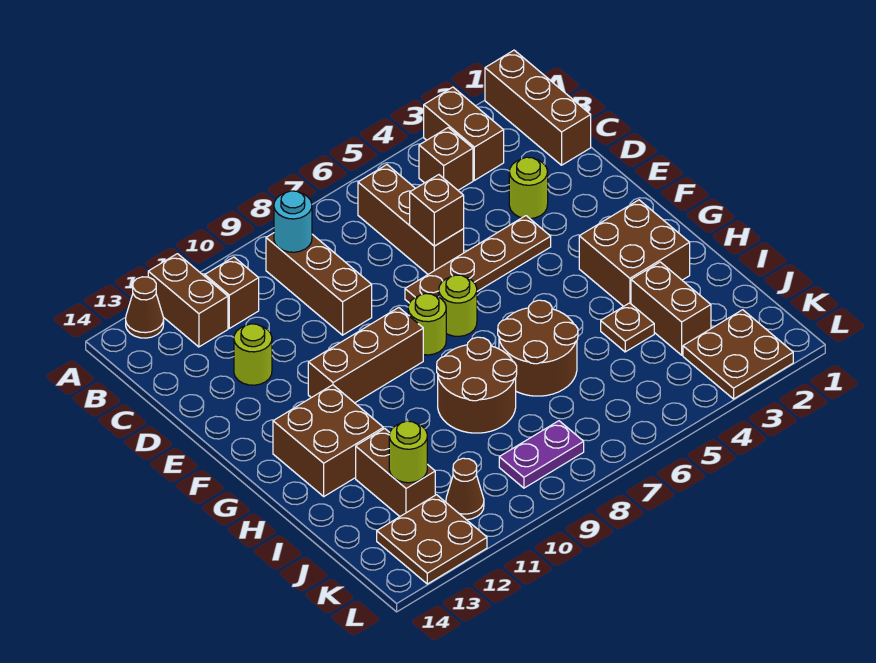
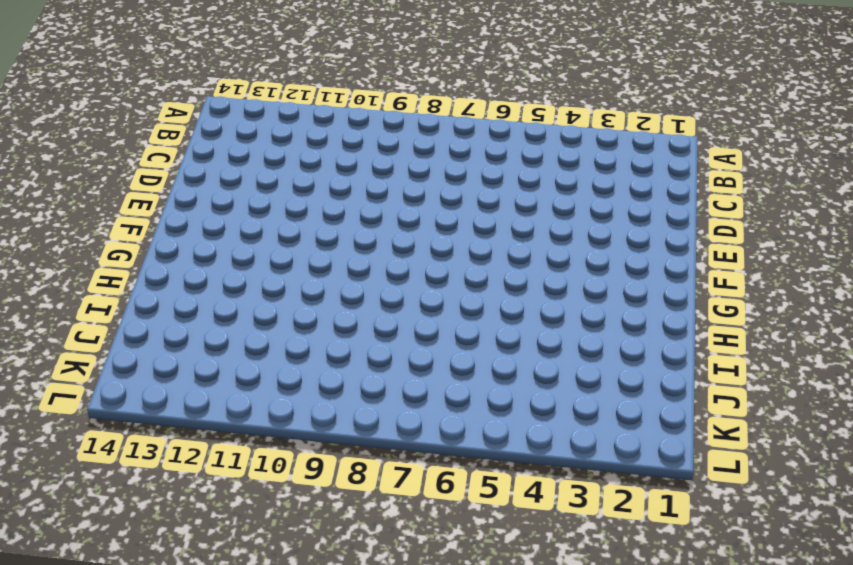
none -> brown 1x3 brick [485,50,591,165]
none -> brown 1x2 brick [424,87,504,180]
none -> brown 1x2 brick [148,254,228,347]

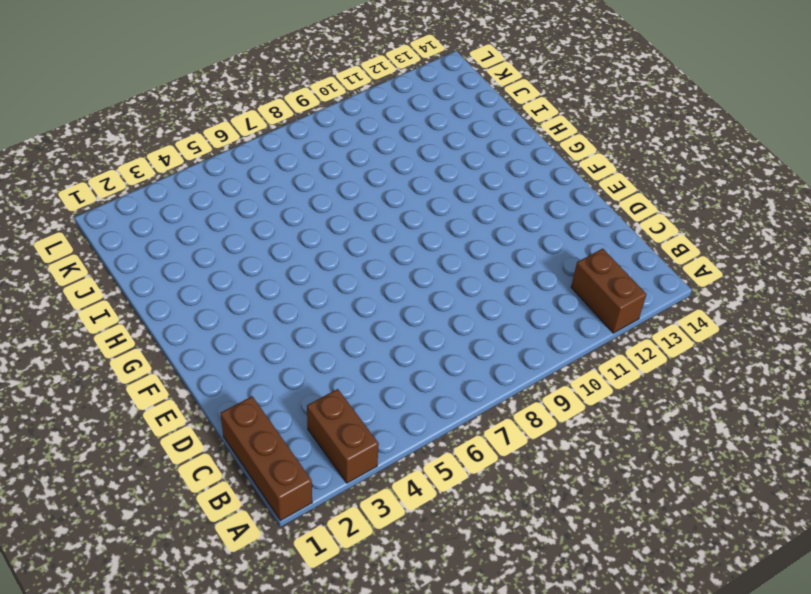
none -> brown 1x1 cone [126,277,164,338]
none -> brown 1x1 brick [419,128,473,190]
none -> brown 1x3 brick [358,165,464,274]

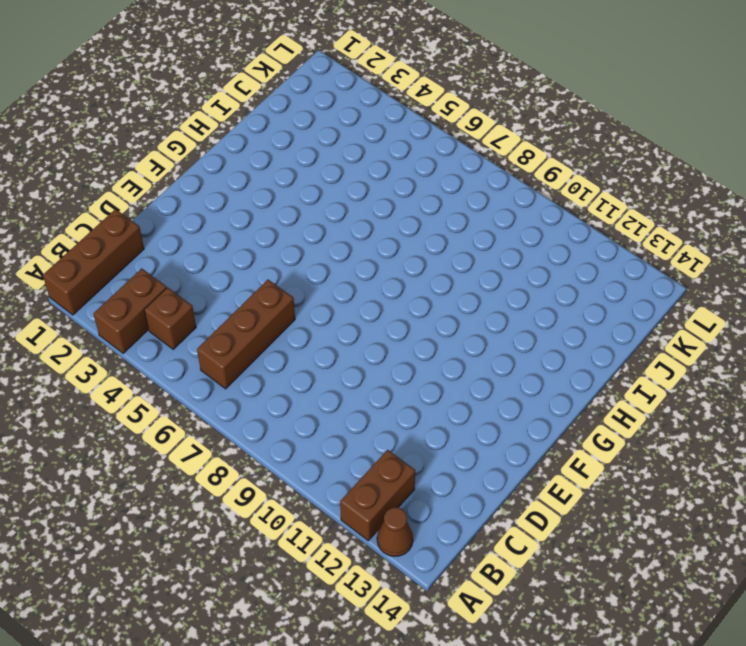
none -> brown 1x3 brick [266,233,372,335]
none -> brown 1x1 brick [205,257,259,328]
none -> lime 1x1 round brick [509,157,548,219]

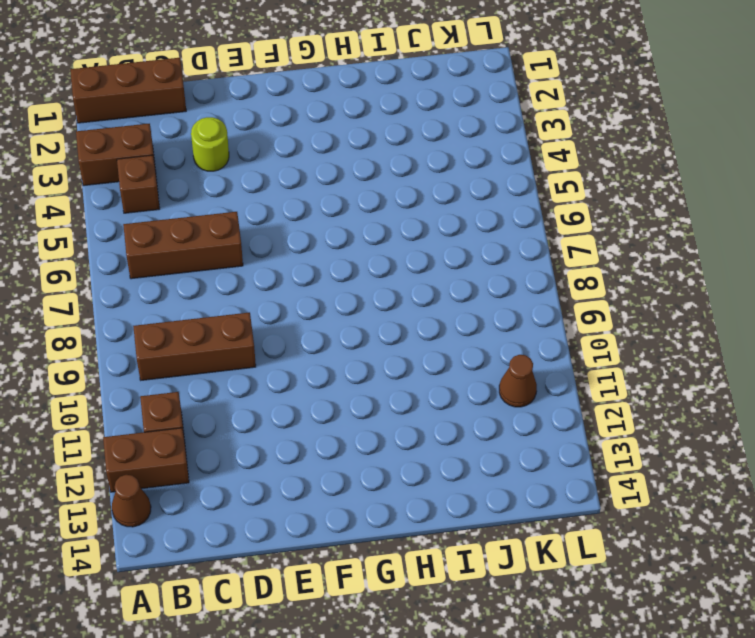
none -> lime 1x1 round brick [234,324,272,385]
none -> brown 1x4 plate [405,216,551,303]
none -> lime 1x1 round brick [439,275,477,336]

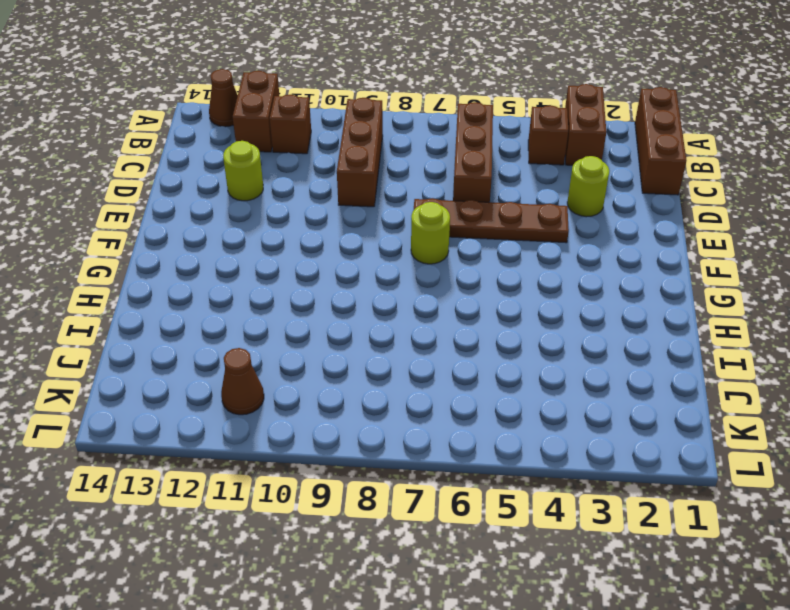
none -> lime 1x1 round brick [408,294,446,355]
none -> brown 1x3 brick [308,308,423,403]
none -> brown 2x2 brick [579,200,690,306]

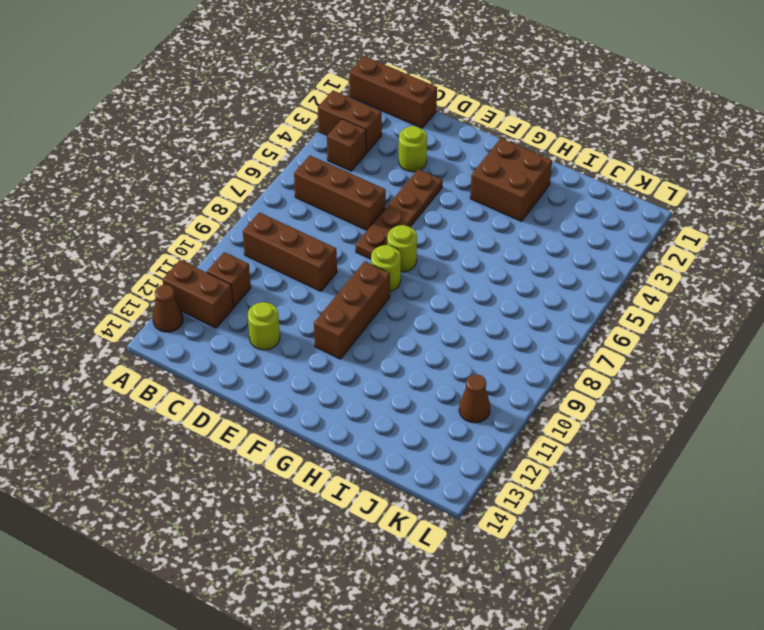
none -> brown 2x2 brick [273,385,383,496]
none -> brown 2x2 round brick [498,300,578,396]
none -> brown 2x2 round brick [437,337,517,433]

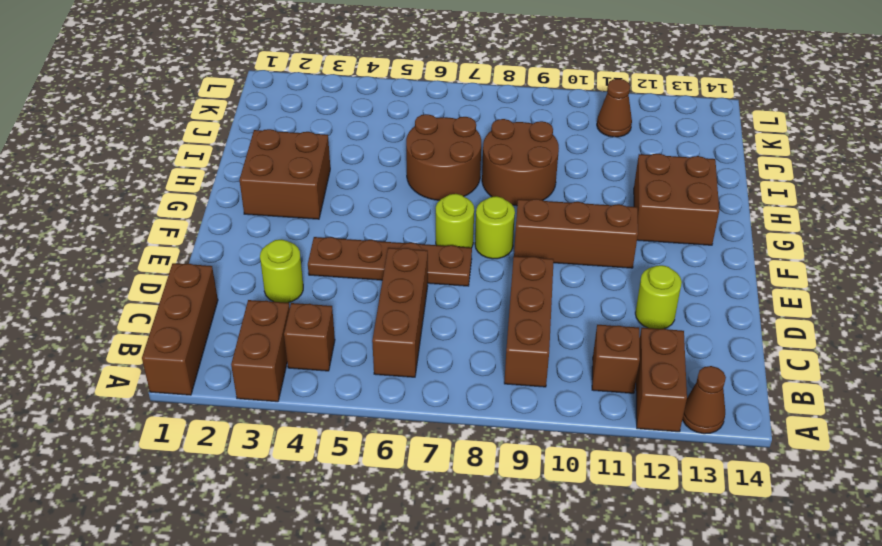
none -> brown 1x2 brick [631,262,711,355]
none -> brown 1x1 plate [601,303,654,352]
none -> brown 1x2 brick [356,429,435,516]

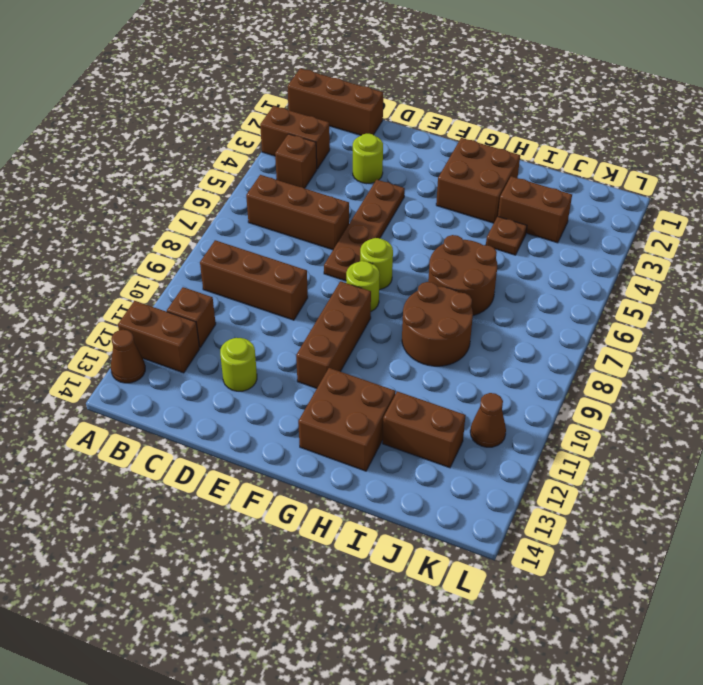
none -> brown 2x2 plate [683,310,793,399]
none -> purple 1x2 plate [499,421,584,488]
none -> brown 2x2 plate [377,495,487,584]

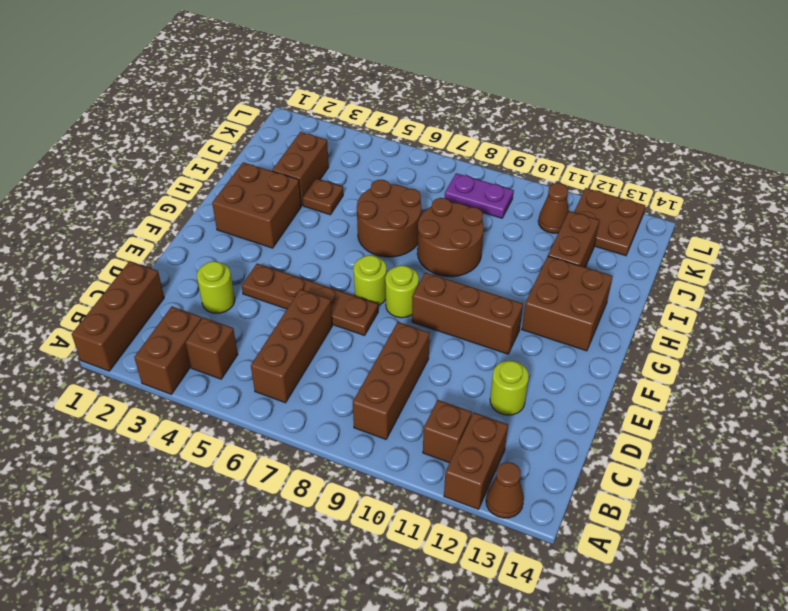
none -> brown 2x2 plate [683,310,793,399]
none -> cyan 1x1 round brick [274,191,312,252]
none -> brown 1x1 brick [410,175,464,246]

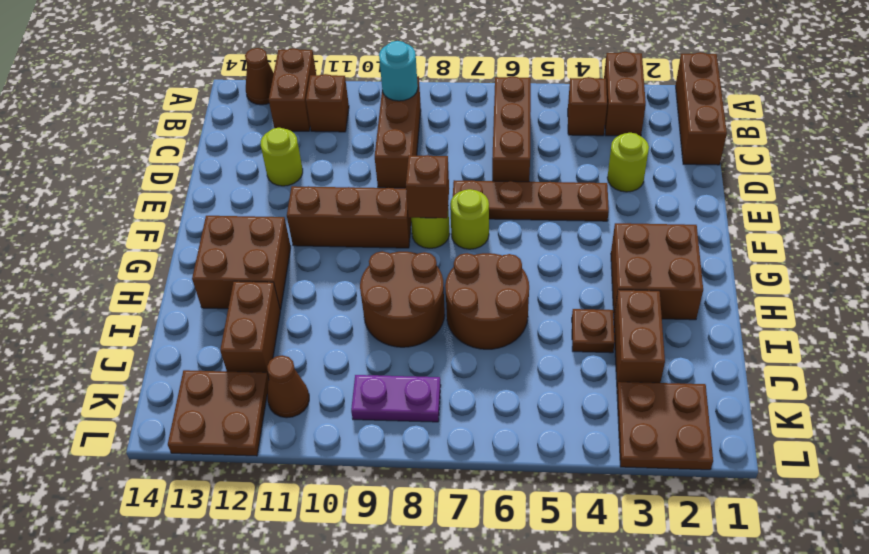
brown 1x1 brick [406,155,449,218] -> brown 1x1 brick moved to [410,175,464,246]
none -> lime 1x1 round brick [389,421,427,483]

